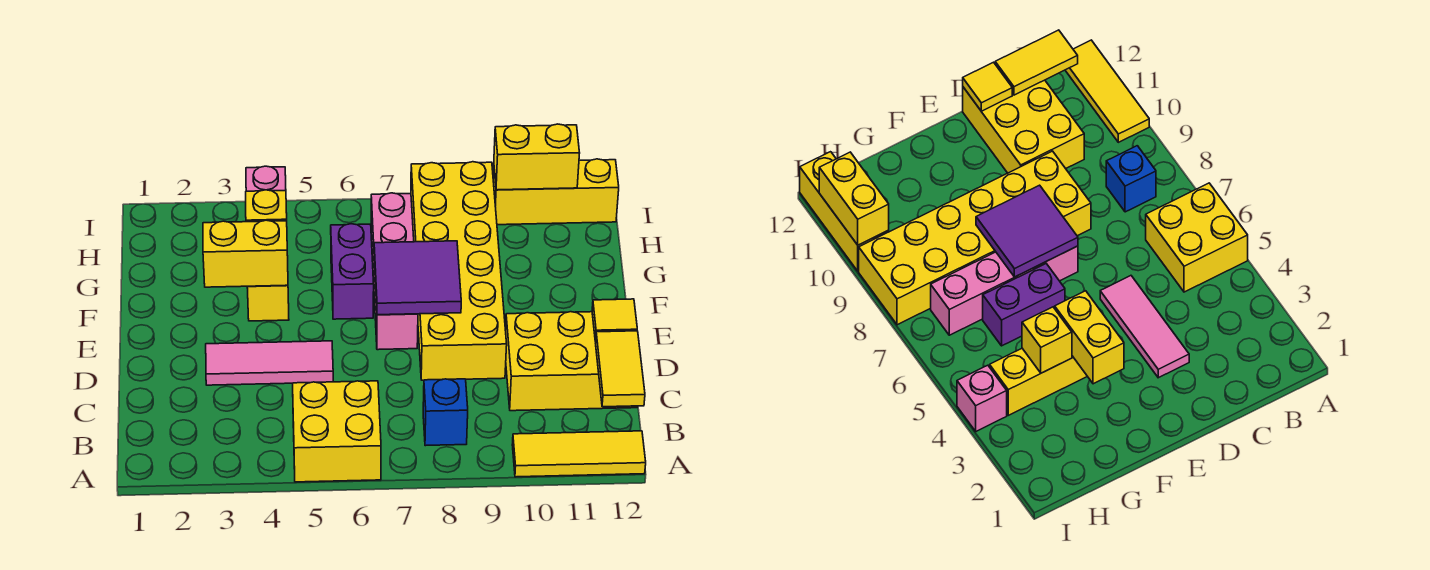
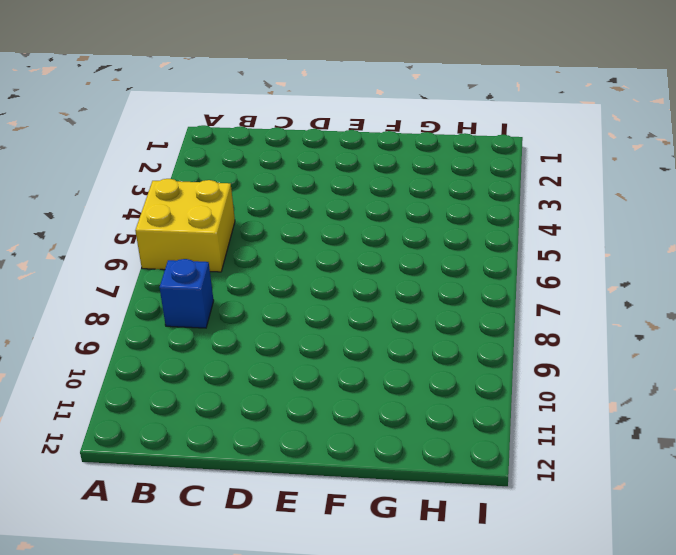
none -> yellow 1x3 tile [512,431,646,477]
none -> yellow 2x3 brick [505,312,637,411]
none -> pink 1x3 tile [206,341,333,385]

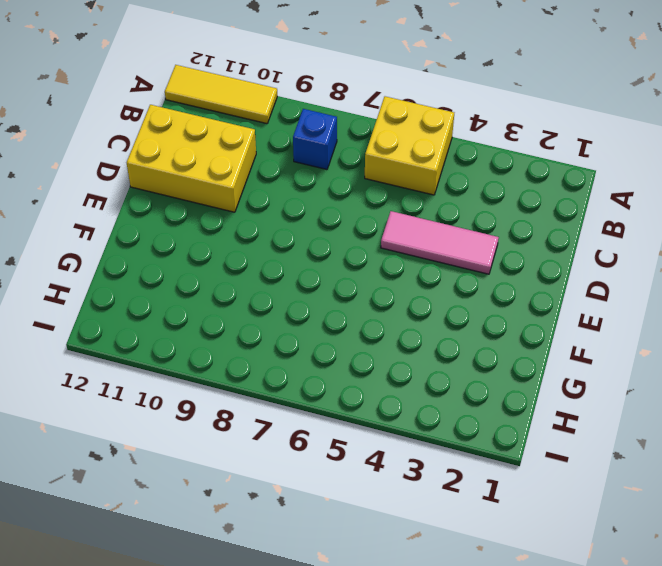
none -> yellow 2x6 brick [411,162,507,380]
none -> pink 1x4 brick [371,193,418,350]
none -> yellow 1x3 brick [247,285,289,321]

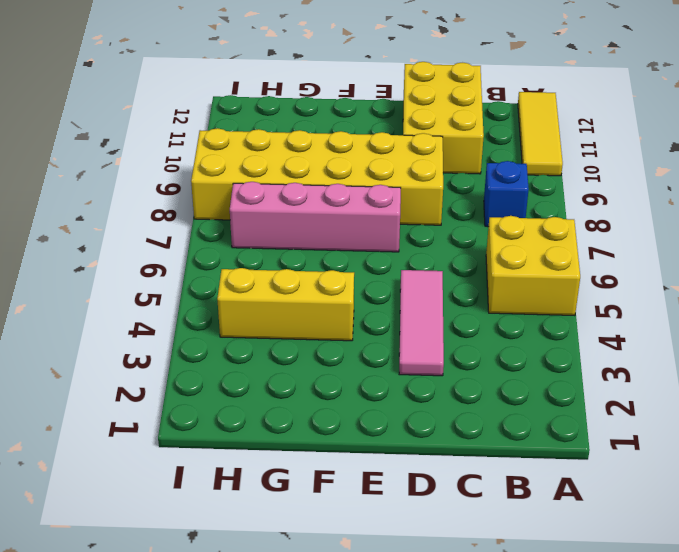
none -> purple 1x2 brick [331,224,374,319]
none -> pink 1x1 brick [246,166,286,191]
none -> yellow 1x3 brick [493,159,619,225]

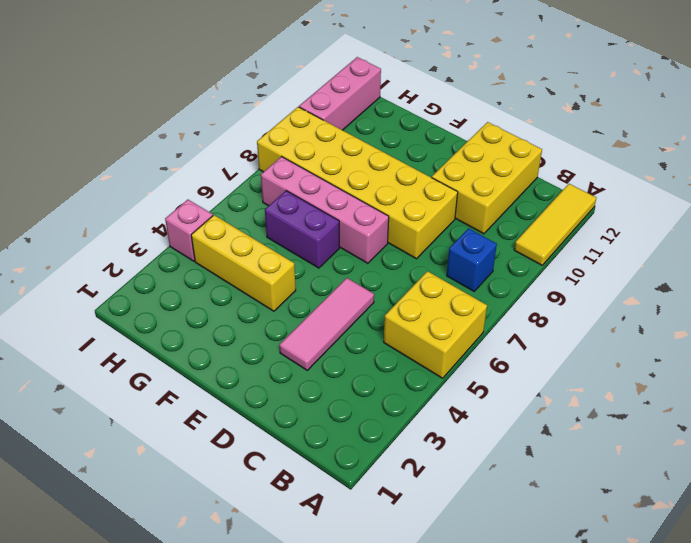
pink 1x3 brick [299,57,381,130] -> yellow 1x3 brick [493,159,619,225]
none -> yellow 1x2 tile [596,331,645,407]
none -> yellow 1x1 tile [592,299,637,341]
none -> purple 2x2 tile [374,241,461,315]

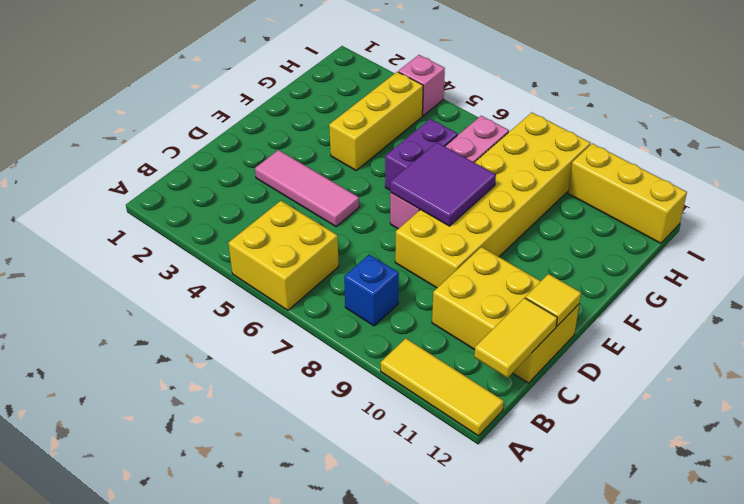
none -> yellow 1x2 brick [203,220,288,287]
none -> yellow 1x1 brick [246,190,287,222]
none -> yellow 1x2 brick [494,124,580,190]

